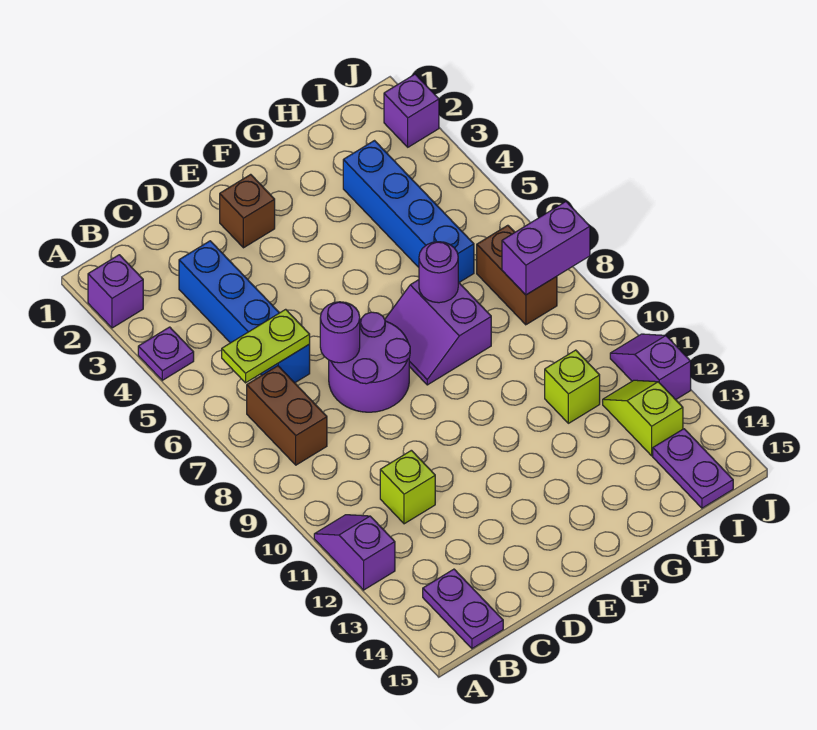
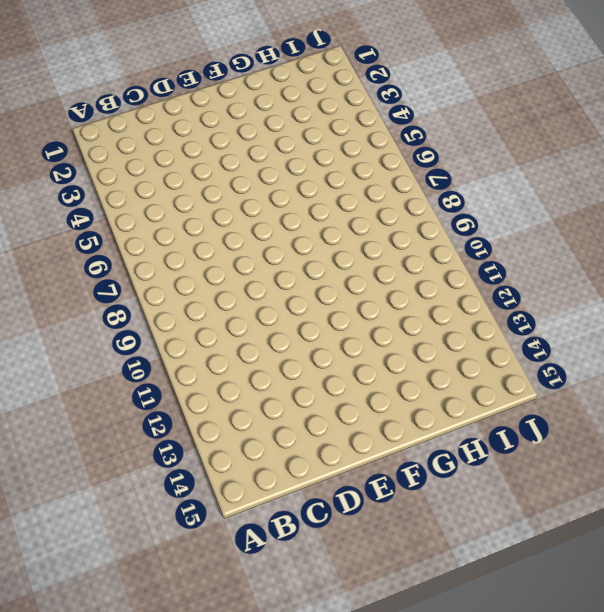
none -> purple 1x1 brick [88,255,143,328]
none -> purple 1x1 plate [138,327,194,380]
none -> purple 1x2 slope [314,515,395,590]

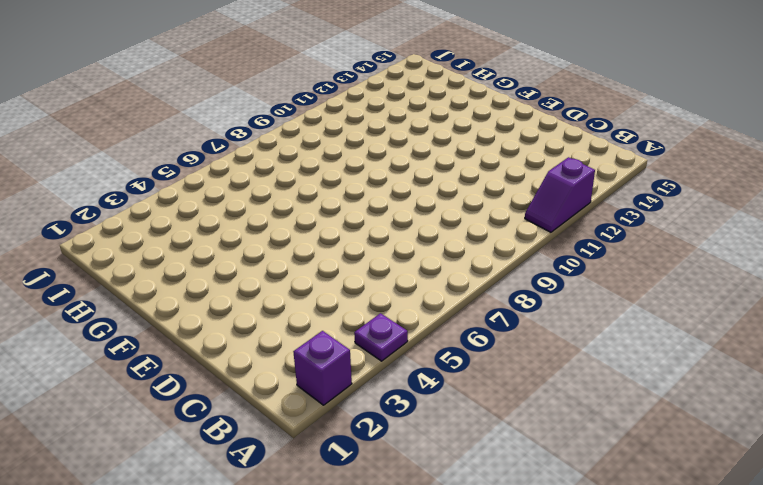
none -> brown 1x2 brick [247,366,327,465]
none -> purple 1x2 plate [423,569,503,649]
none -> blue 1x4 brick [179,241,310,383]

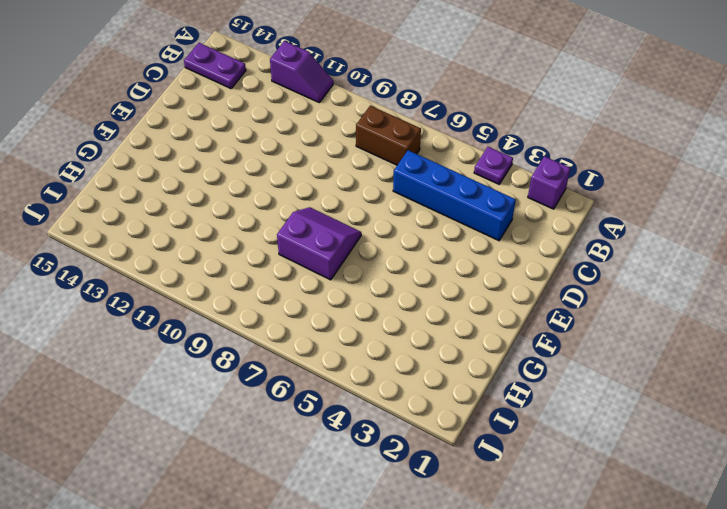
none -> lime 1x1 brick [380,450,435,524]
none -> purple 2x2 round brick [329,312,410,412]
none -> brown 1x1 brick [220,174,275,248]

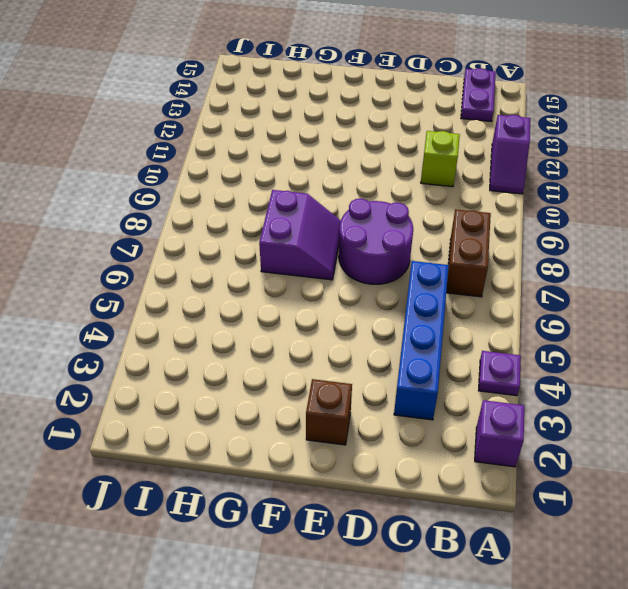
none -> blue 1x4 brick [343,141,474,282]
none -> lime 1x1 brick [545,350,600,423]
none -> brown 1x2 brick [477,225,557,325]

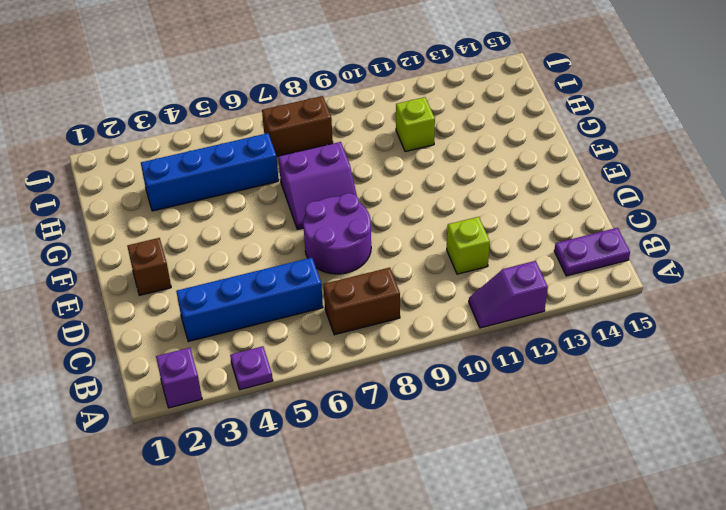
none -> lime 1x2 slope [603,380,683,456]
none -> purple 1x2 plate [653,429,733,508]
none -> purple 1x1 brick [384,74,439,147]

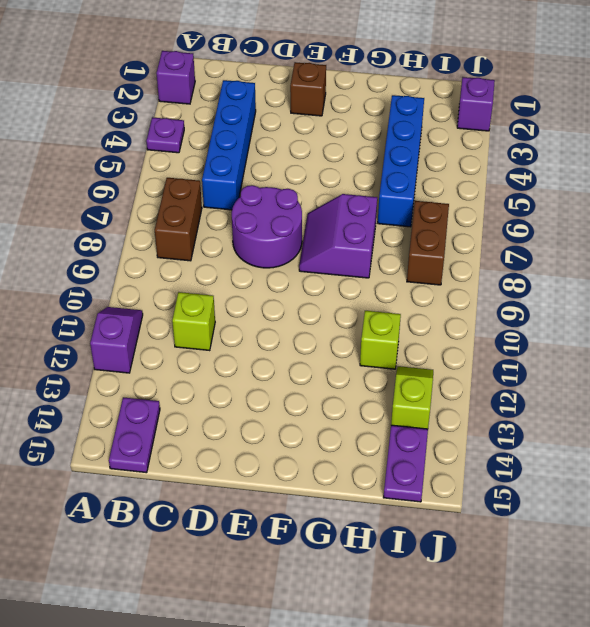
none -> purple 1x2 slope [610,334,691,400]
none -> lime 1x2 plate [222,309,310,383]
none -> purple 1x1 round brick [320,302,360,363]

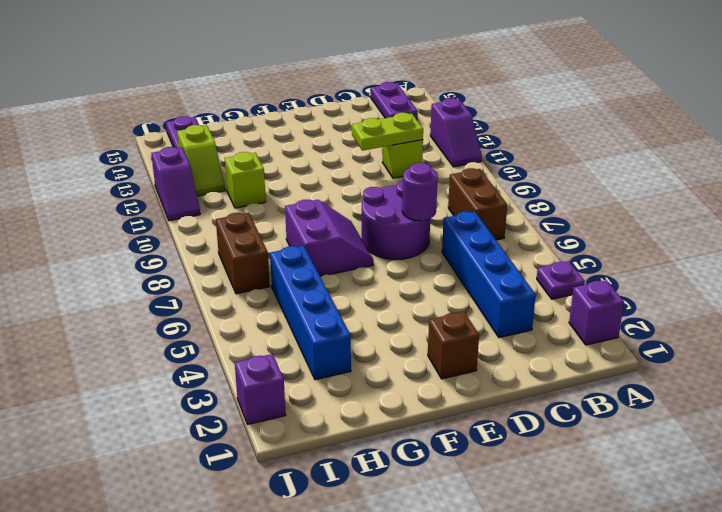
lime 1x2 plate [352,113,423,151] -> lime 1x2 plate moved to [222,309,310,383]
none -> purple 1x1 round brick [419,242,458,303]
none -> purple 1x2 brick [502,202,590,295]

